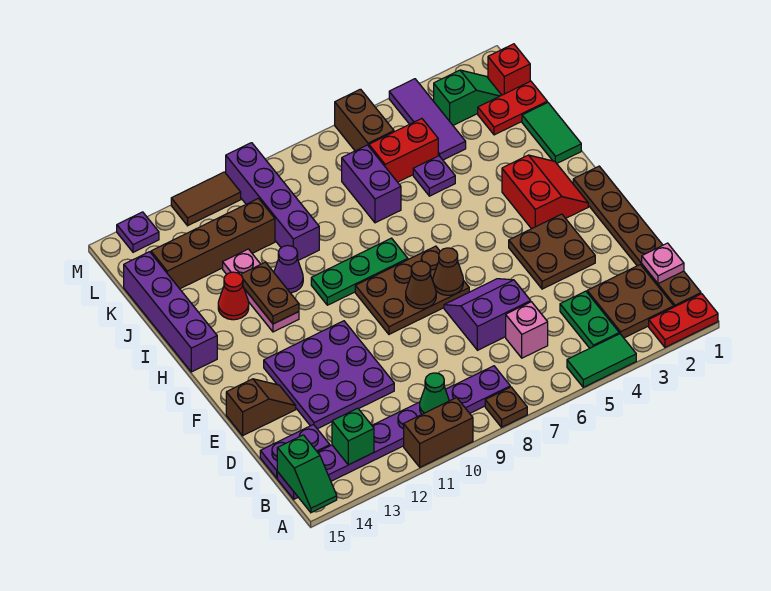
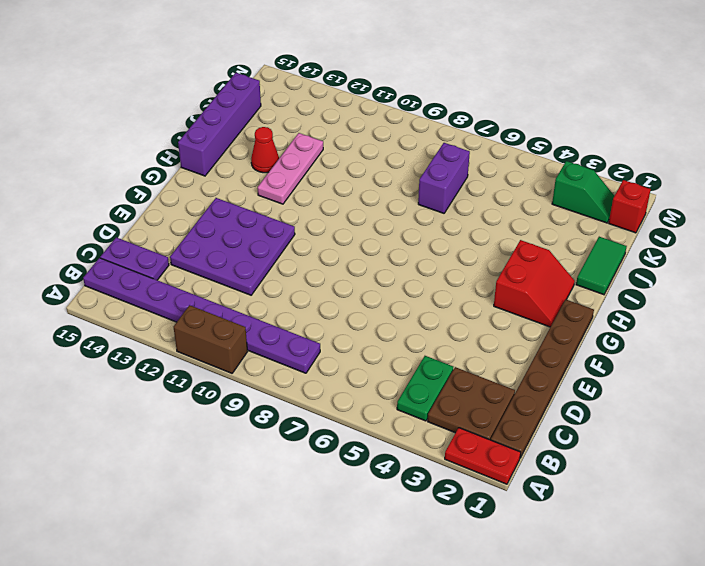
none -> green 1x2 tile [567,334,636,387]
none -> brown 1x1 plate [485,387,527,427]
none -> pink 1x1 brick [506,302,548,358]
none -> purple 2x2 slope [444,279,531,350]

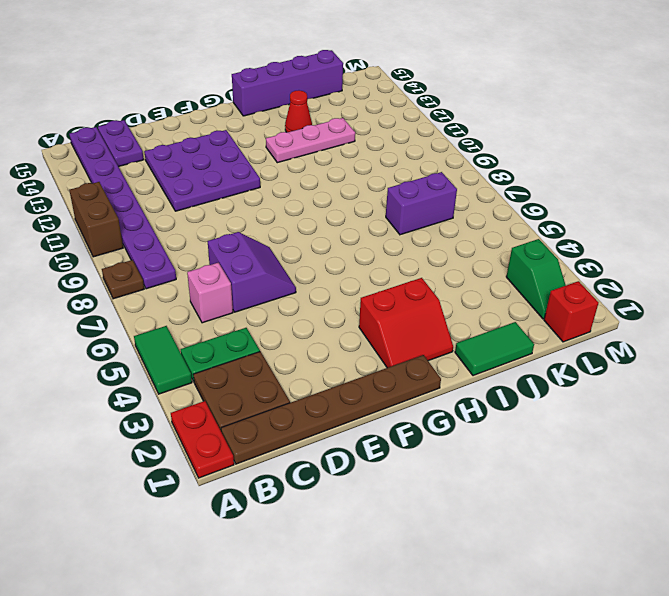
none -> brown 2x2 plate [509,214,595,289]
none -> brown 1x2 slope [226,379,296,436]
none -> brown 2x3 plate [355,246,469,334]
none -> green 1x3 plate [311,238,408,305]

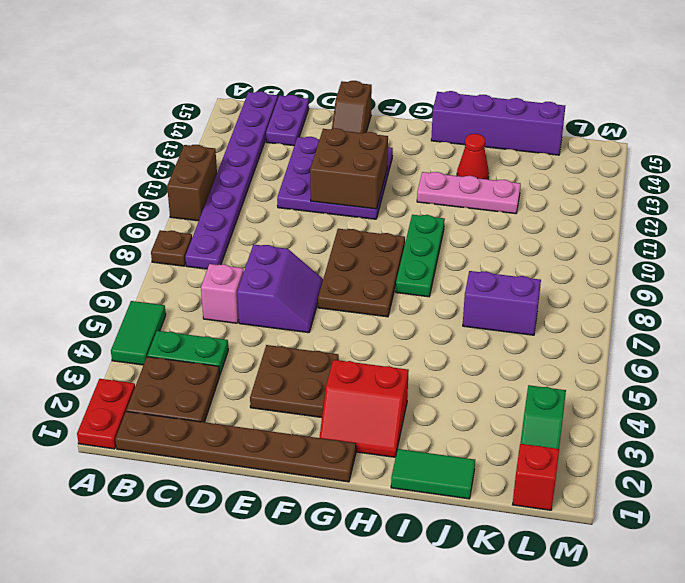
brown 2x2 brick [310,128,388,209] -> none
none -> purple 1x1 cone [274,245,303,293]
none -> purple 1x1 plate [413,156,455,196]
none -> purple 1x4 brick [226,143,319,260]
none -> red 1x2 plate [478,81,547,135]

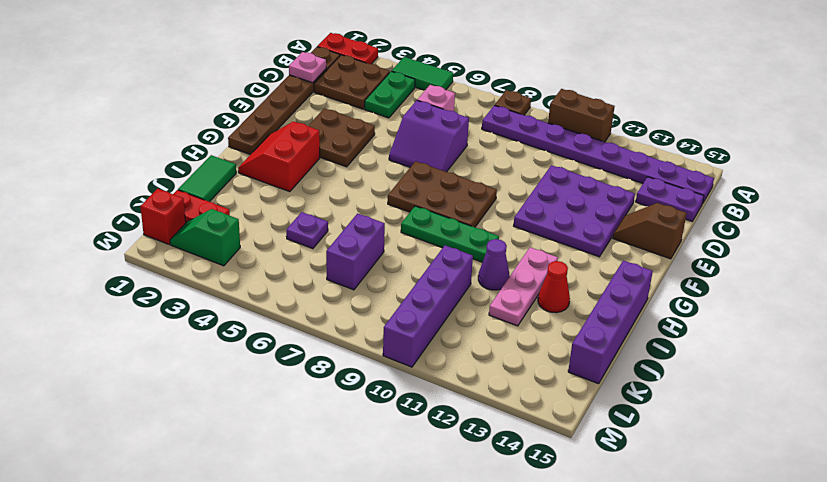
none -> purple 1x3 tile [389,79,466,160]
none -> red 1x2 brick [369,119,438,182]
none -> brown 1x4 brick [151,198,275,289]
none -> brown 1x2 brick [335,89,394,151]

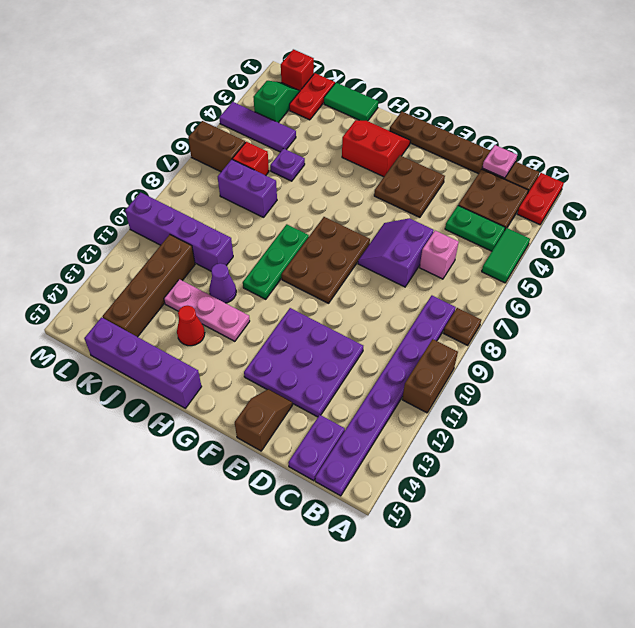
red 1x1 brick [233,142,269,175] -> red 1x2 brick [369,119,438,182]
none -> brown 1x2 tile [171,172,241,226]
none -> purple 1x1 plate [117,212,159,252]
none -> green 1x2 slope [277,435,337,513]
none -> green 1x1 cone [420,373,449,414]

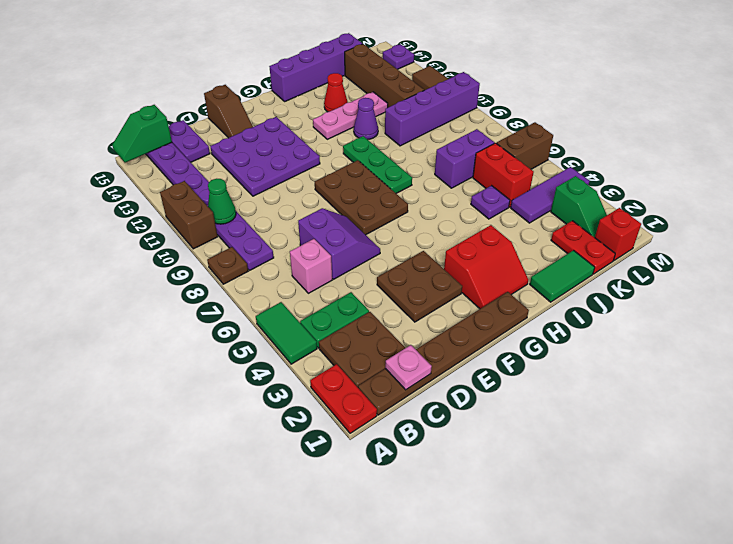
none -> green 1x1 brick [332,408,374,465]
none -> brown 1x1 cone [433,248,463,295]
none -> brown 1x1 cone [406,261,436,309]
none -> brown 1x2 plate [241,262,299,324]

